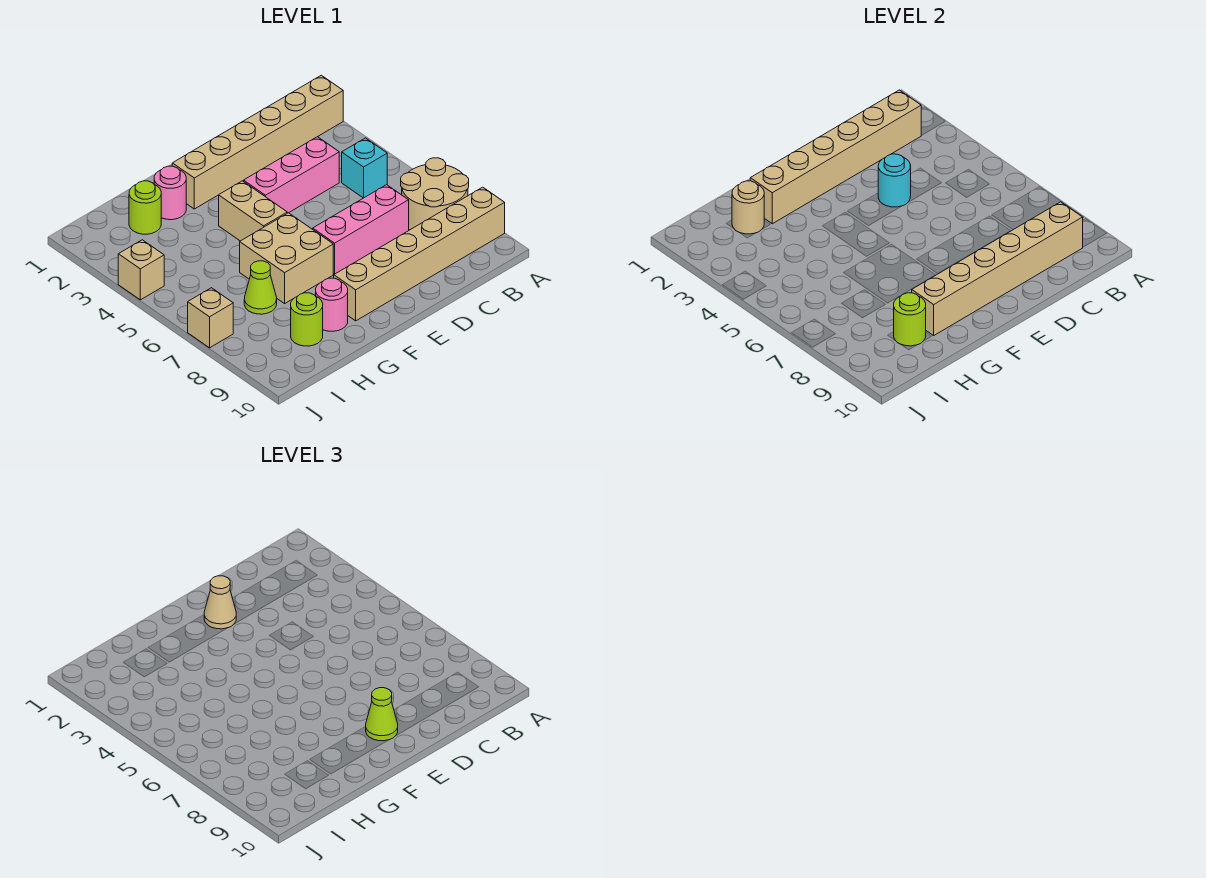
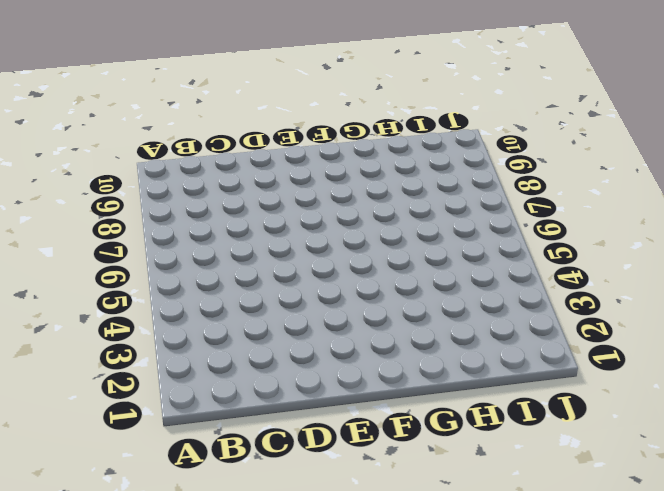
none -> tan 1x6 brick [172,75,343,209]
none -> tan 2x2 round brick [401,158,469,230]
none -> tan 1x6 brick [334,187,505,321]

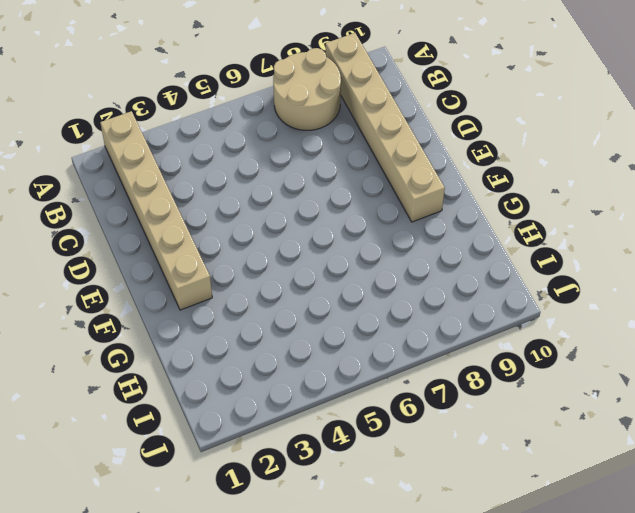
none -> cyan 1x1 brick [342,138,387,198]
none -> pink 1x3 brick [244,137,339,213]
none -> pink 1x3 brick [313,185,409,274]

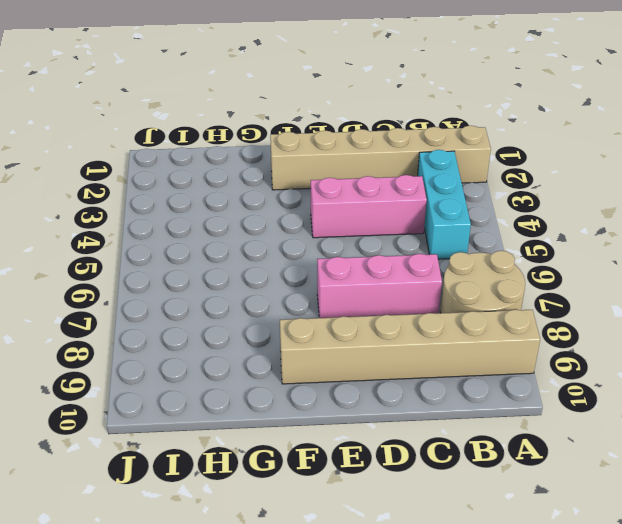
cyan 1x3 brick [418,150,471,259] -> cyan 1x1 brick [342,138,387,198]
none -> tan 1x2 brick [219,181,287,241]
none -> tan 2x2 brick [240,213,333,304]
none -> pink 1x1 round brick [154,166,186,220]

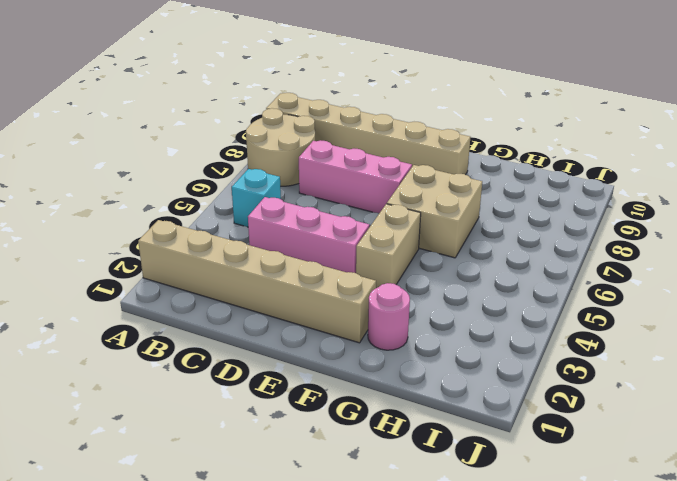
none -> pink 1x1 round brick [316,278,348,331]
none -> lime 1x1 round brick [129,181,161,234]
none -> lime 1x1 cone [244,261,277,314]

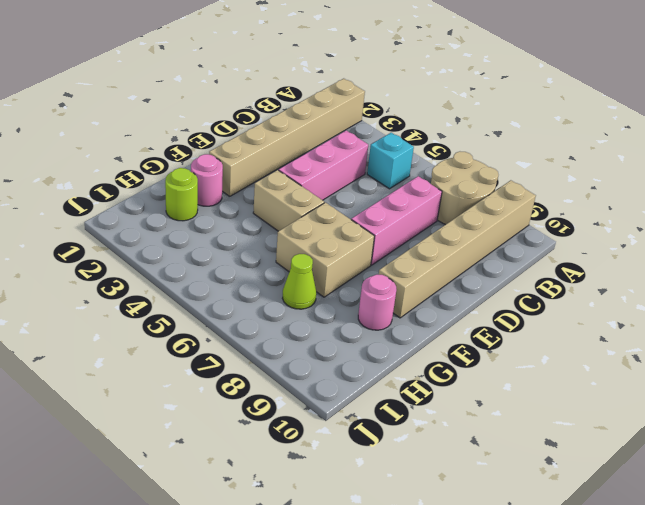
none -> lime 1x1 round brick [291,293,323,346]
none -> tan 1x1 brick [118,240,164,300]
none -> tan 1x1 brick [188,288,233,348]

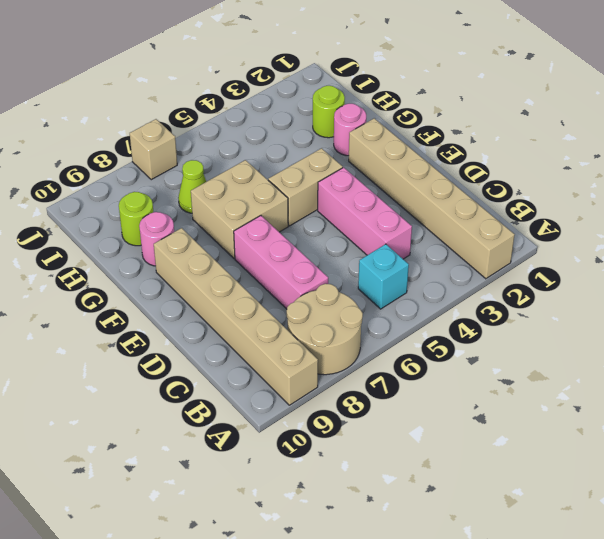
none -> tan 1x1 brick [118,240,164,300]
none -> tan 1x6 brick [750,90,921,224]
none -> tan 1x6 brick [912,202,1083,335]

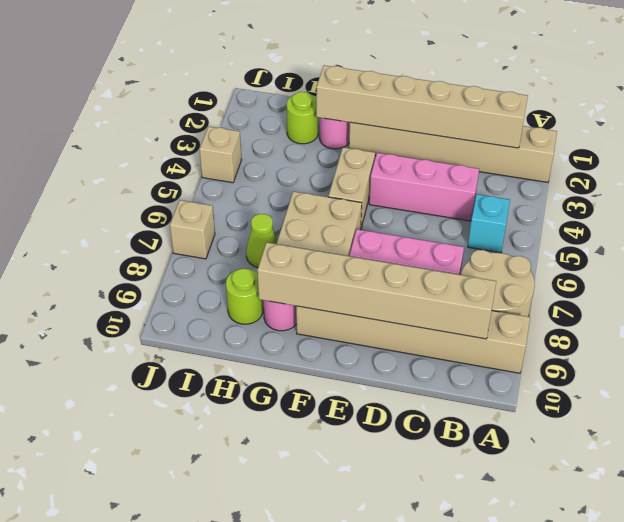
none -> cyan 1x1 round brick [878,154,911,207]
none -> tan 1x1 round brick [732,181,764,234]
none -> lime 1x1 round brick [894,293,926,346]

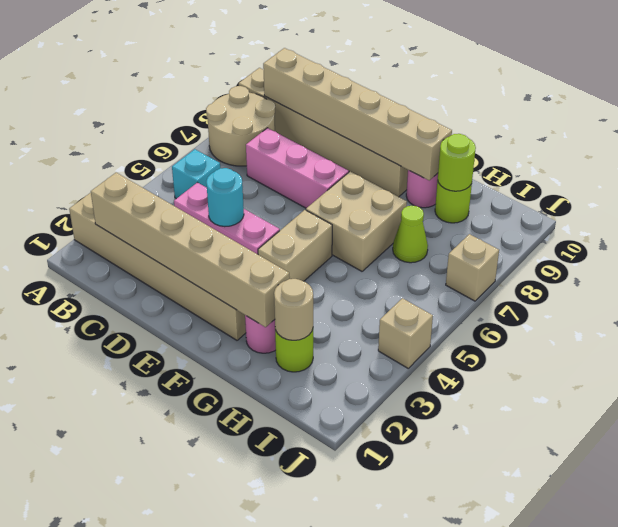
none -> tan 1x1 cone [204,576,236,629]
none -> lime 1x1 cone [366,688,398,741]

